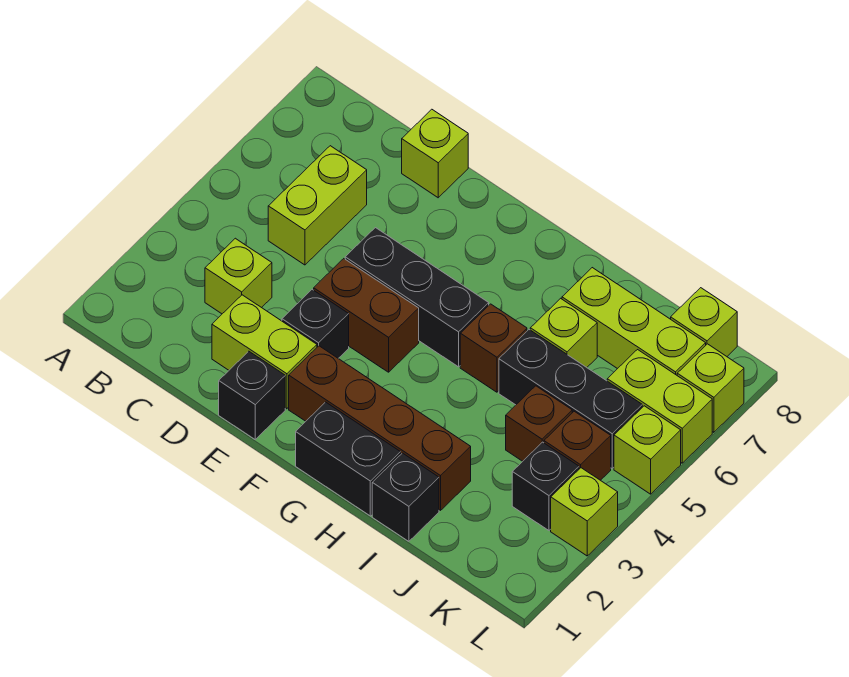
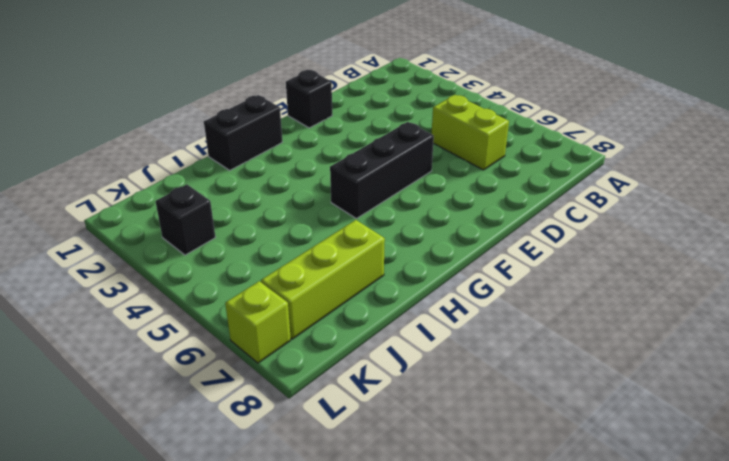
none -> lime 1x1 brick [205,238,272,314]
none -> lime 1x2 brick [212,295,317,409]
none -> lime 1x1 brick [402,109,468,198]

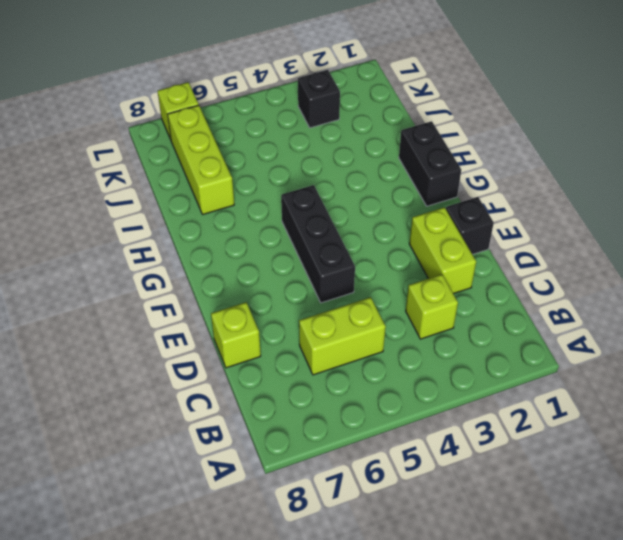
none -> black 1x1 brick [282,290,349,358]
none -> brown 1x2 brick [314,259,419,372]
none -> brown 1x4 brick [289,346,471,511]

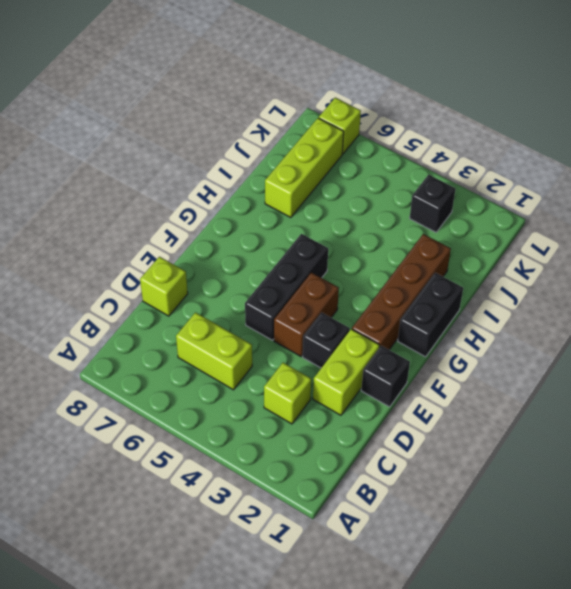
none -> brown 1x1 brick [460,304,527,392]
none -> black 1x1 brick [372,453,439,541]
none -> black 1x3 brick [499,330,642,469]

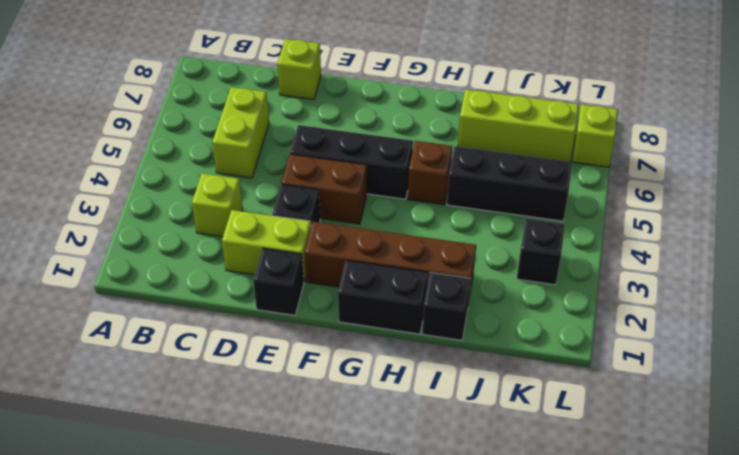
none -> lime 1x1 brick [530,298,597,367]
none -> brown 1x1 brick [506,386,572,461]
none -> brown 1x1 brick [544,411,611,480]

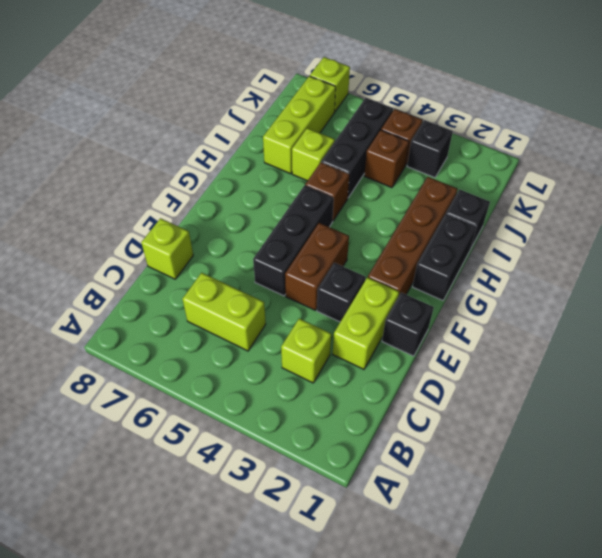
none -> lime 1x2 brick [607,350,712,463]
none -> lime 1x1 brick [671,288,737,356]
none -> lime 1x1 brick [551,468,618,556]

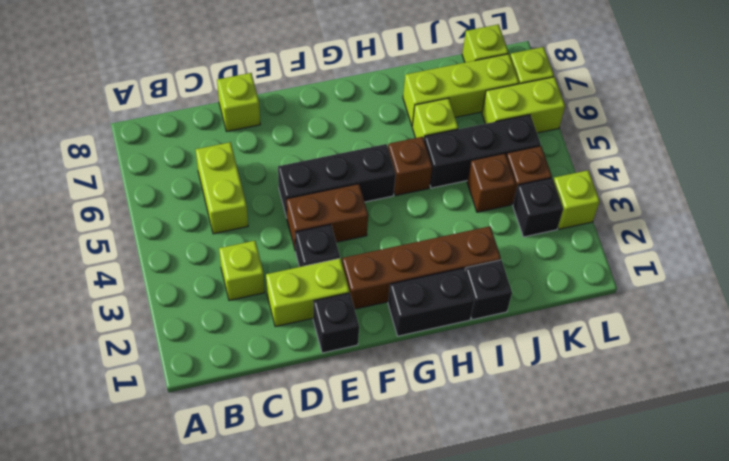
none -> lime 1x1 brick [614,406,681,494]

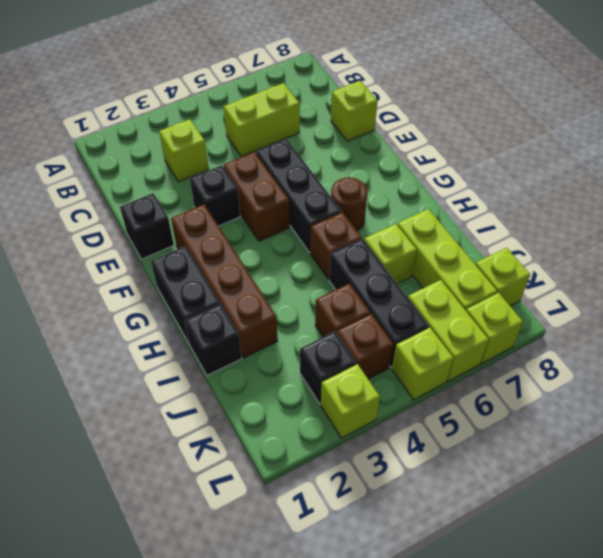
brown 1x1 round brick [331,177,367,231] -> none
none -> lime 1x2 brick [212,295,317,409]

